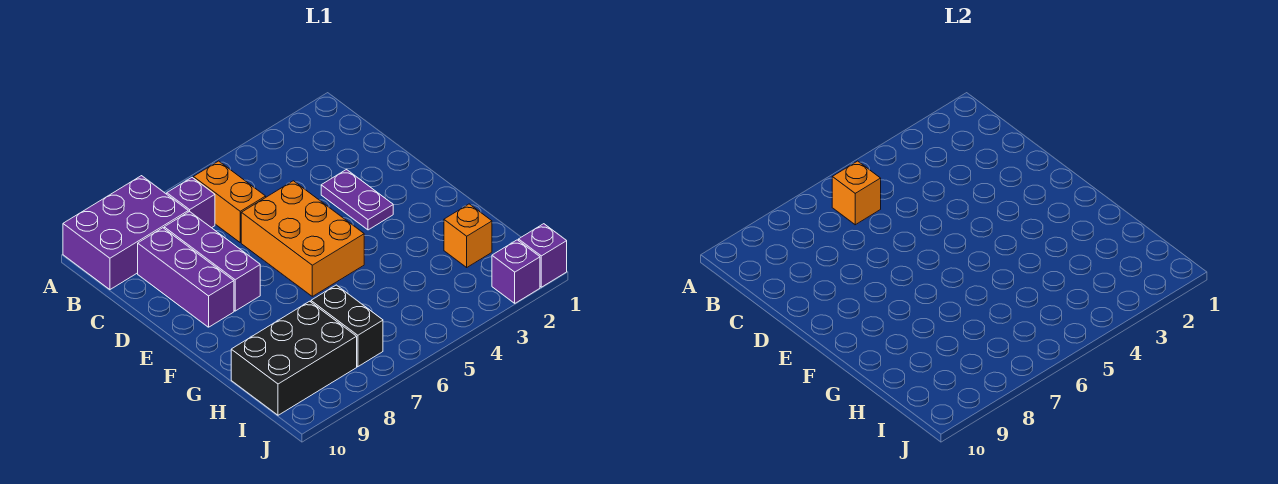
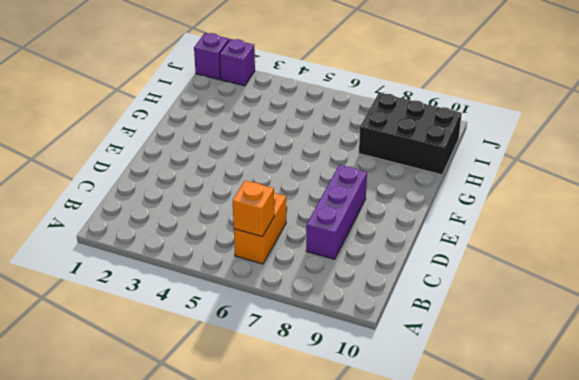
none -> purple 2x3 brick [63,176,188,290]
none -> purple 1x1 brick [167,178,215,228]
none -> purple 1x3 brick [138,228,234,327]

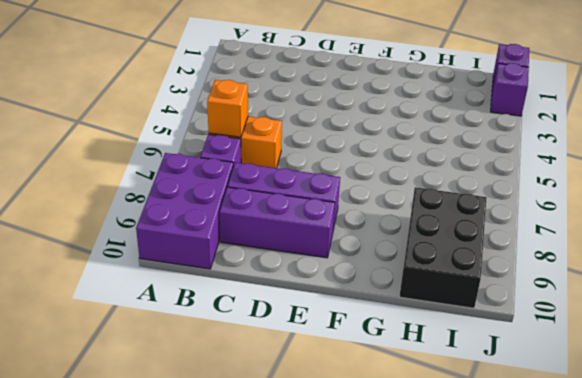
none -> purple 1x2 plate [321,170,393,230]
none -> orange 2x3 brick [241,181,364,296]
none -> orange 1x1 brick [444,204,492,267]

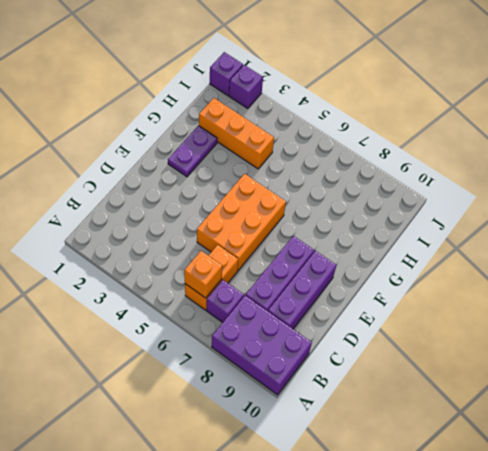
purple 1x2 plate [168,126,217,177] -> purple 1x2 plate moved to [321,170,393,230]
orange 1x3 brick [199,98,274,169] -> orange 1x1 brick [444,204,492,267]
none -> black 1x2 brick [311,285,383,367]
none -> black 2x3 brick [231,301,357,415]

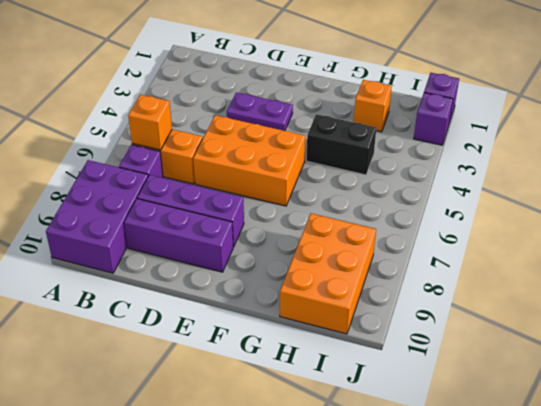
black 1x2 brick [306,114,376,175] -> black 1x2 brick moved to [311,285,383,367]
orange 2x3 brick [280,213,376,334] -> black 2x3 brick [231,301,357,415]

